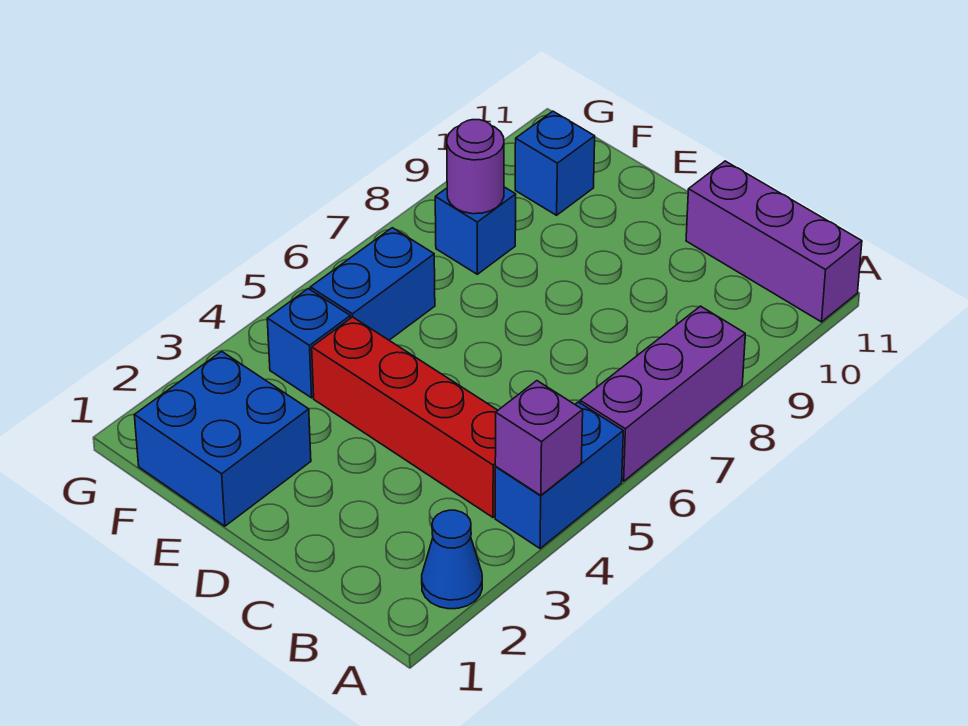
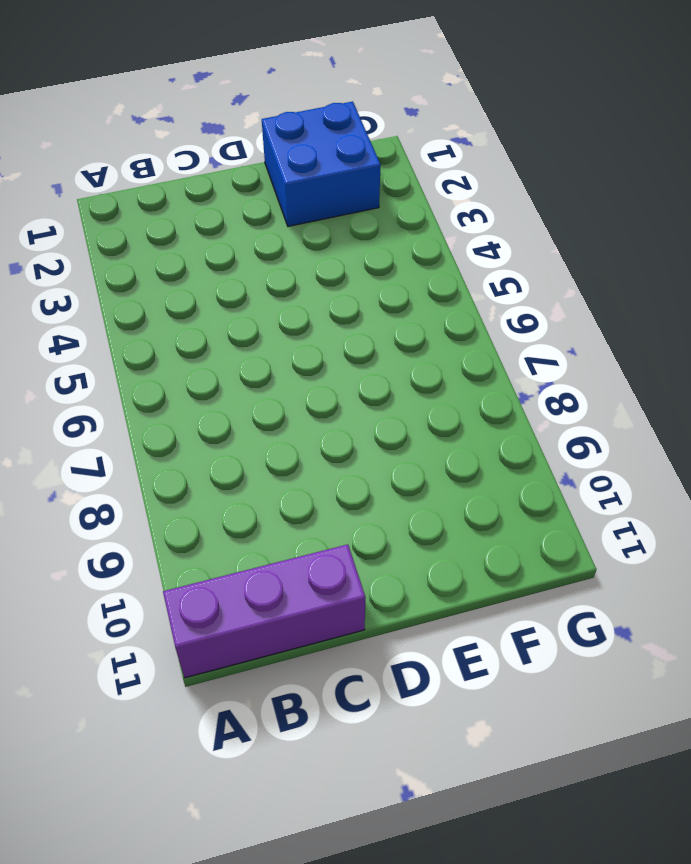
none -> blue 1x1 cone [422,510,482,609]
none -> blue 1x2 brick [495,402,623,548]
none -> purple 1x3 brick [580,306,745,481]

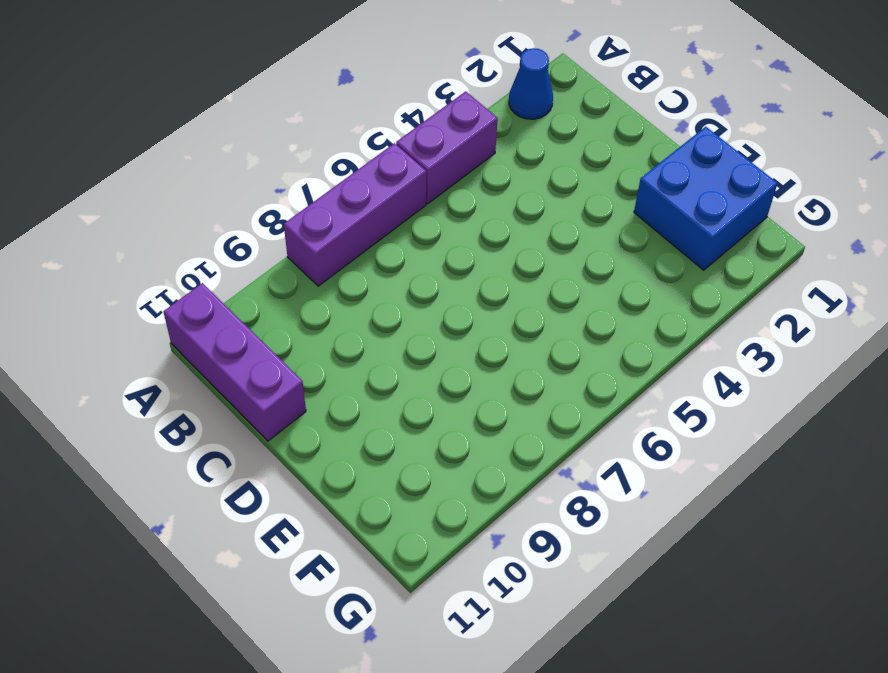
purple 1x2 brick [396,91,498,204] -> blue 1x2 brick [495,402,623,548]
none -> red 1x4 brick [312,317,498,517]
none -> blue 1x1 brick [267,289,350,398]
none -> blue 1x2 brick [310,228,435,340]

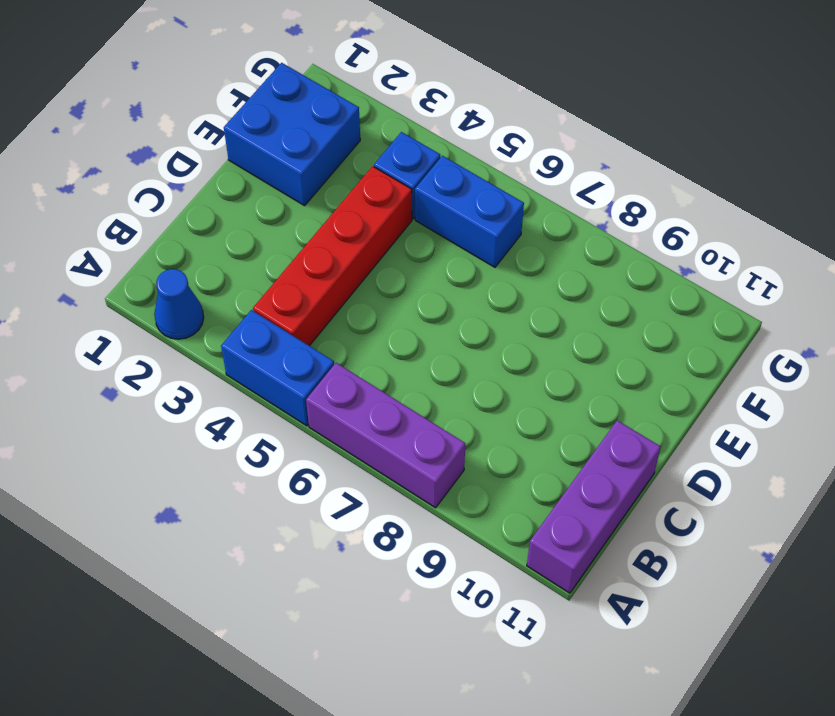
none -> blue 1x1 brick [435,187,516,274]
none -> blue 1x1 brick [515,111,595,215]
none -> purple 1x1 brick [495,381,583,495]

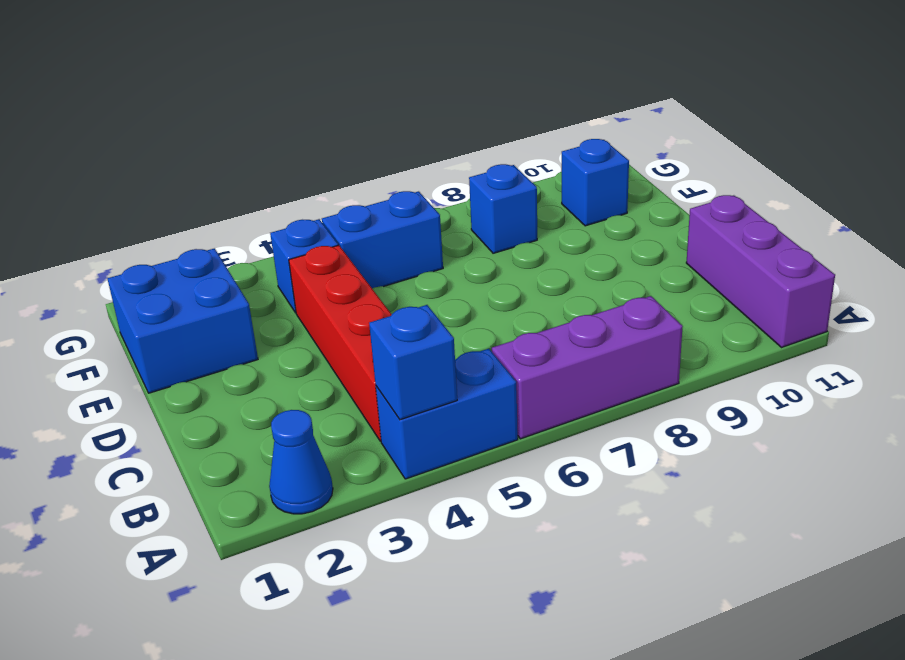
blue 1x1 brick [369,305,457,420] -> purple 1x1 brick [495,381,583,495]
none -> purple 1x1 round brick [447,120,504,214]

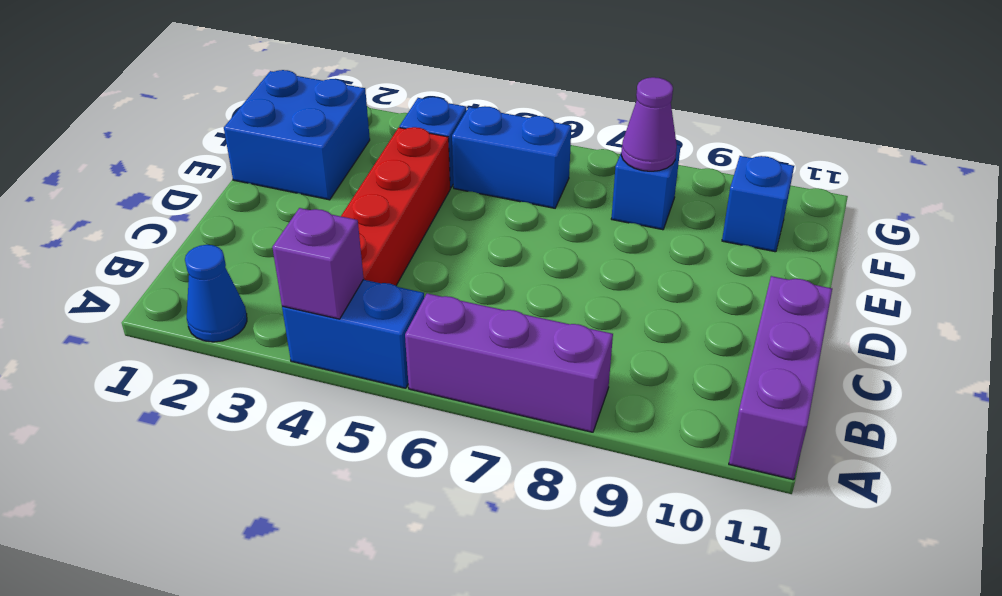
purple 1x1 cone [621,77,677,171] -> purple 1x1 round brick [447,120,504,214]

